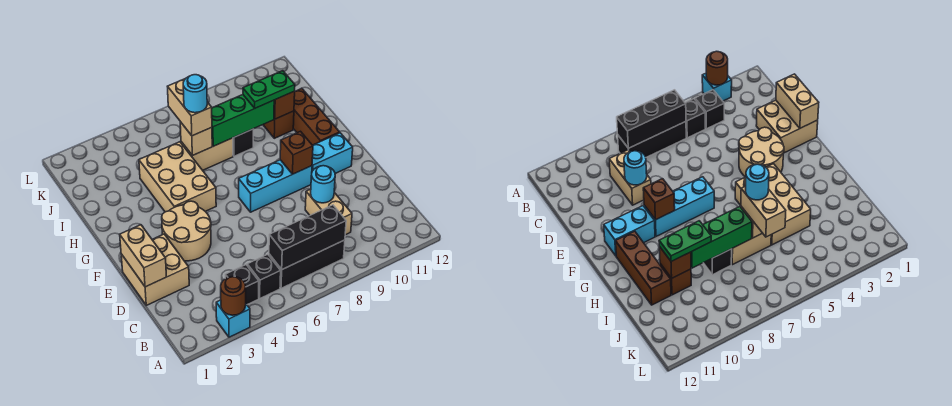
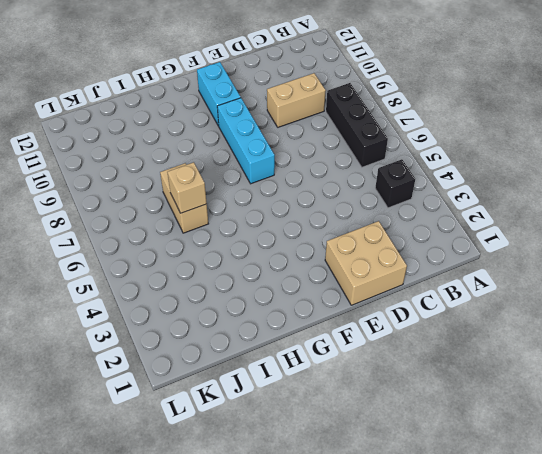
none -> cyan 1x1 brick [216,300,250,337]
none -> black 1x1 brick [247,254,281,298]
none -> tan 2x2 round brick [162,201,211,261]

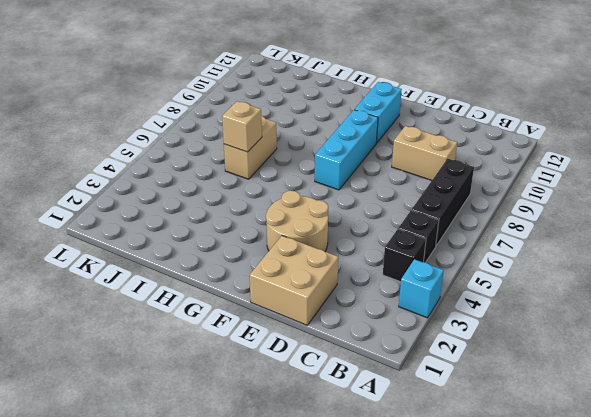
none -> tan 2x3 brick [139,142,216,212]
none -> brown 1x3 brick [293,89,340,145]
none -> black 1x1 brick [233,129,254,156]

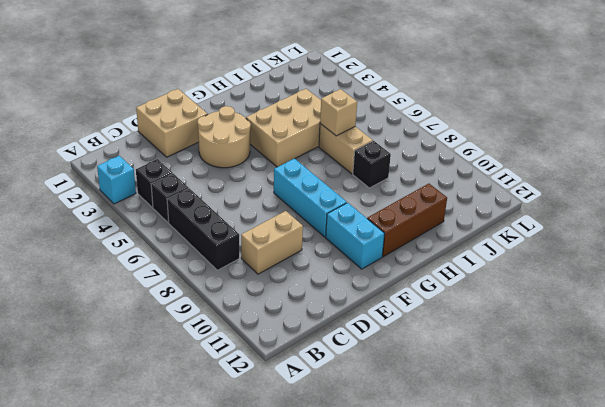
none -> brown 1x1 brick [263,111,294,138]
none -> brown 1x1 round brick [221,277,246,315]
none -> black 1x3 brick [269,205,346,269]

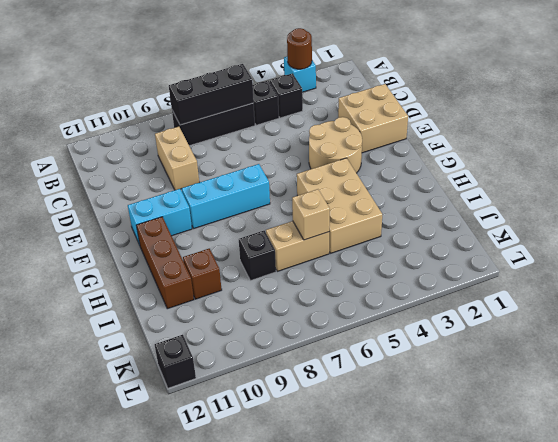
black 1x1 brick [155,335,196,388] -> none
none -> tan 1x2 brick [120,225,166,287]
none -> cyan 1x1 round brick [311,166,335,203]
none -> brown 1x1 brick [280,131,313,174]

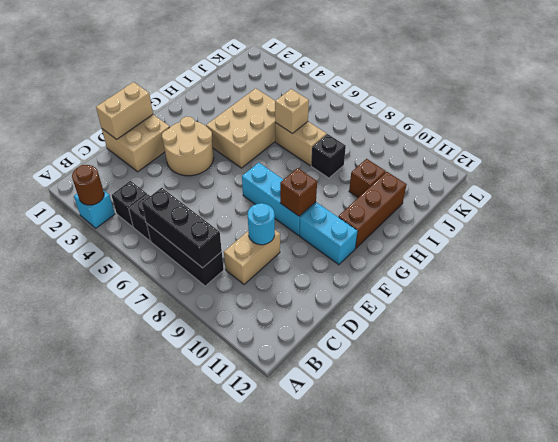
none -> green 1x3 brick [212,95,274,146]
none -> brown 1x1 brick [274,91,295,119]
none -> tan 1x2 brick [167,79,212,136]

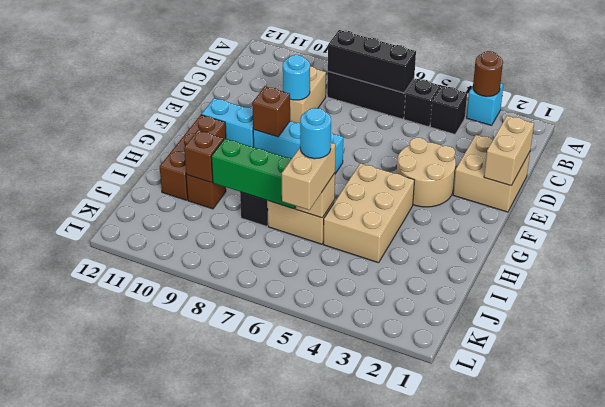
none -> green 1x2 plate [243,71,295,108]

